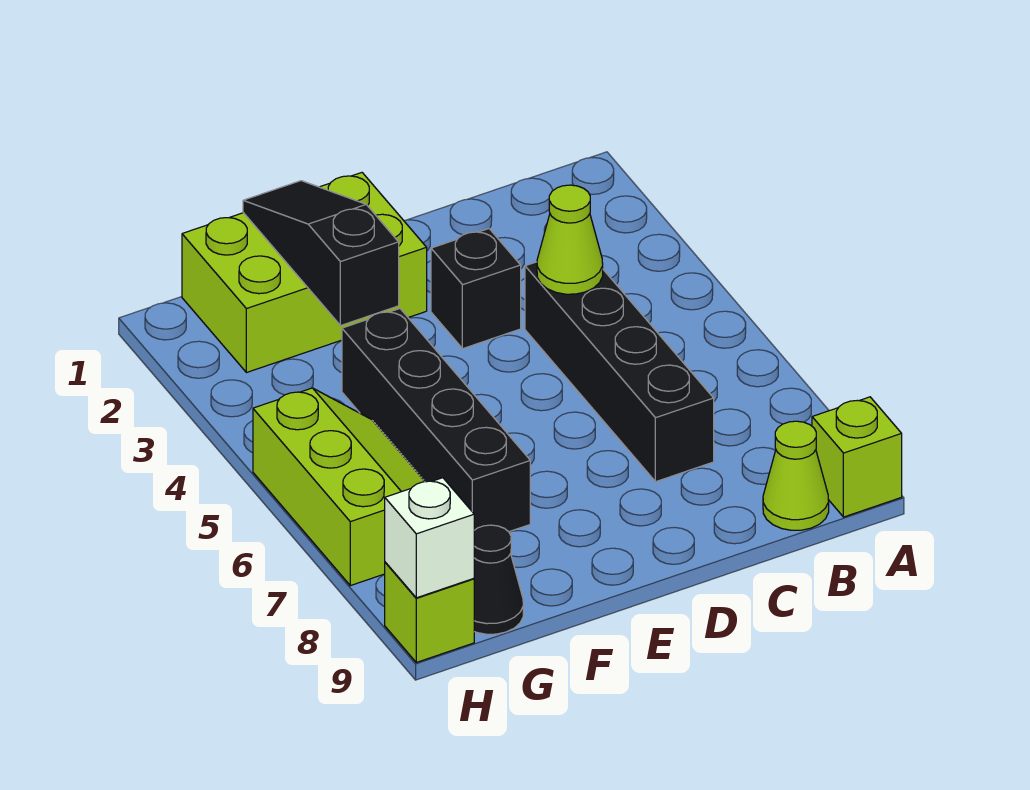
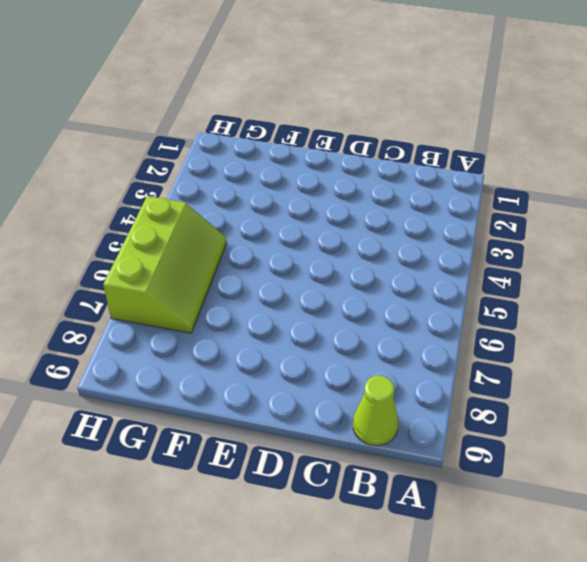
none -> lime 1x1 brick [812,397,902,517]
none -> black 1x4 brick [525,262,714,482]
none -> black 1x1 brick [431,229,521,349]

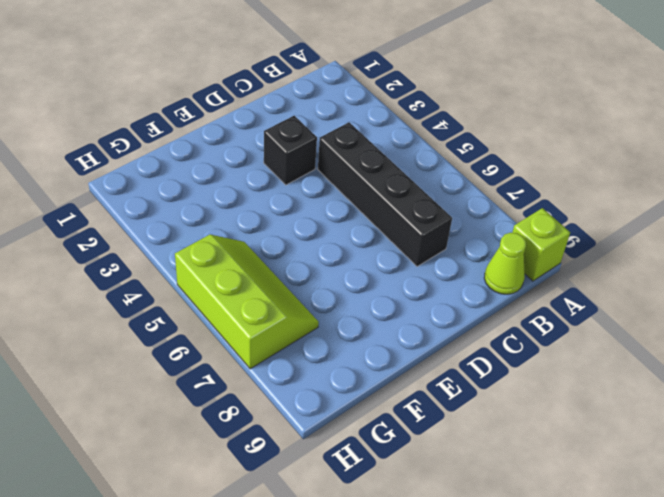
none -> lime 2x3 brick [182,173,427,373]
none -> black 1x4 brick [342,309,530,532]
none -> black 1x1 cone [474,525,523,634]

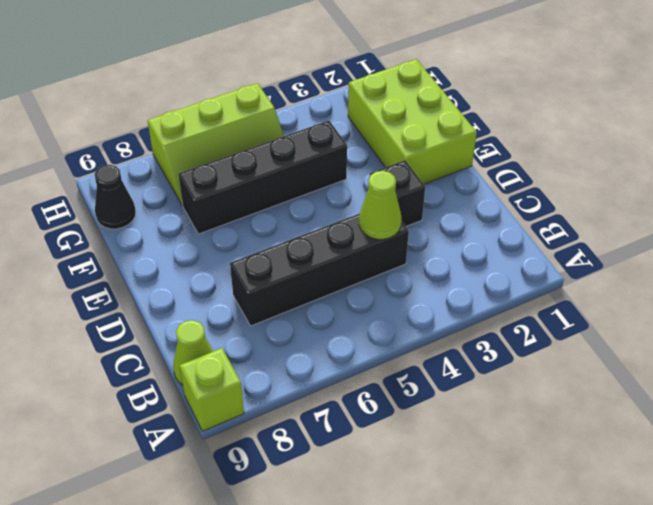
none -> lime 1x1 brick [385,562,474,662]
none -> black 1x3 slope [243,181,399,326]
none -> white 1x1 brick [385,478,474,598]

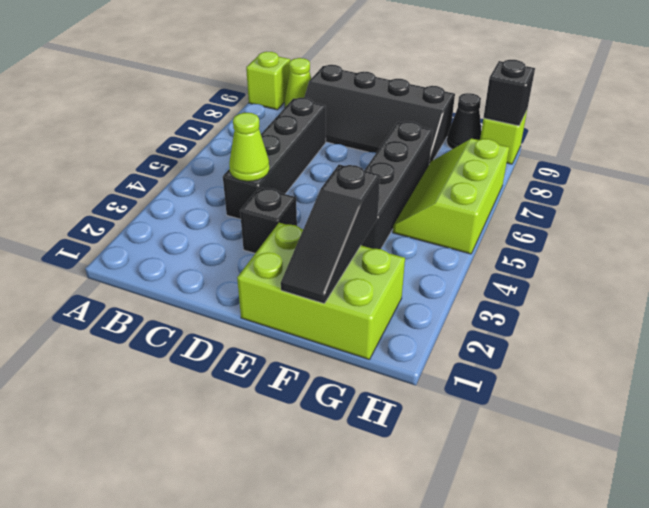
black 2x4 slope [304,65,455,164] -> none
black 1x1 brick [483,60,535,126] -> white 1x1 brick [385,478,474,598]

